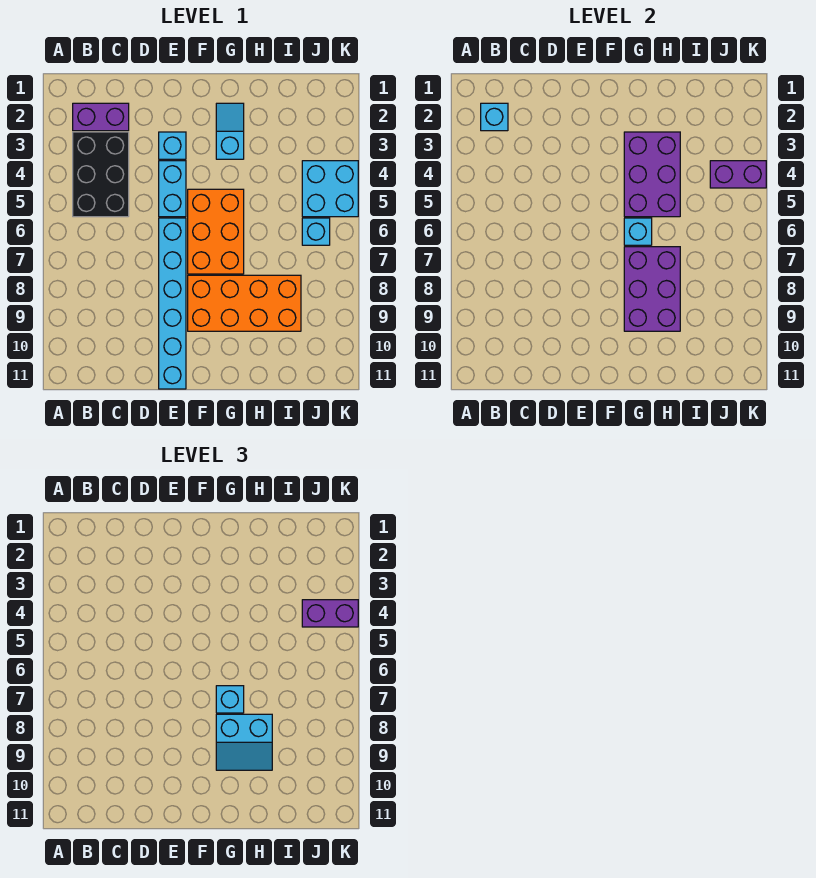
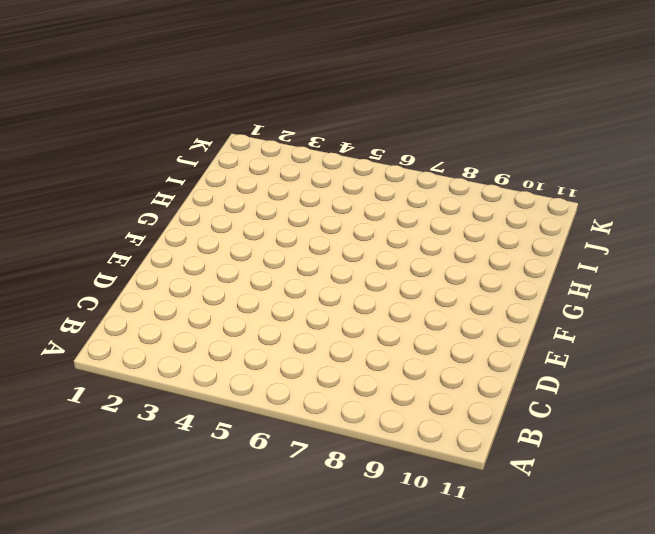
none -> purple 1x2 brick [73,103,129,131]
none -> black 2x3 brick [73,132,129,217]
none -> cyan 1x1 brick [159,132,186,159]

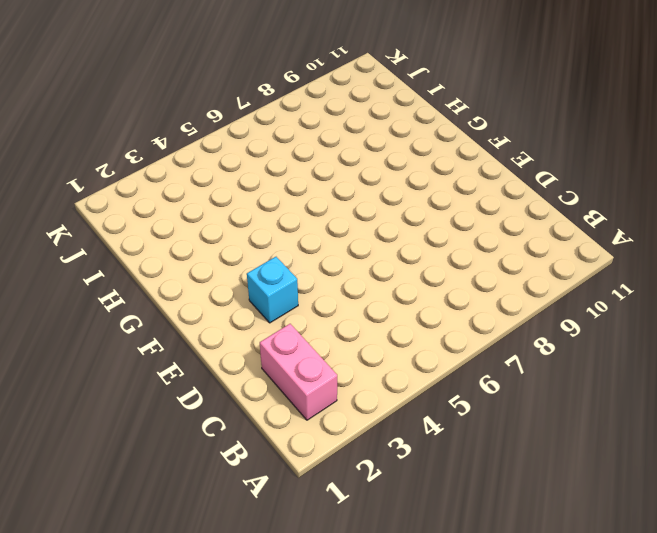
pink 1x2 brick [260,324,337,420] -> purple 1x2 brick [73,103,129,131]
none -> black 2x3 brick [73,132,129,217]
none -> cyan 1x2 brick [159,161,186,217]
none -> cyan 1x6 brick [159,218,186,389]

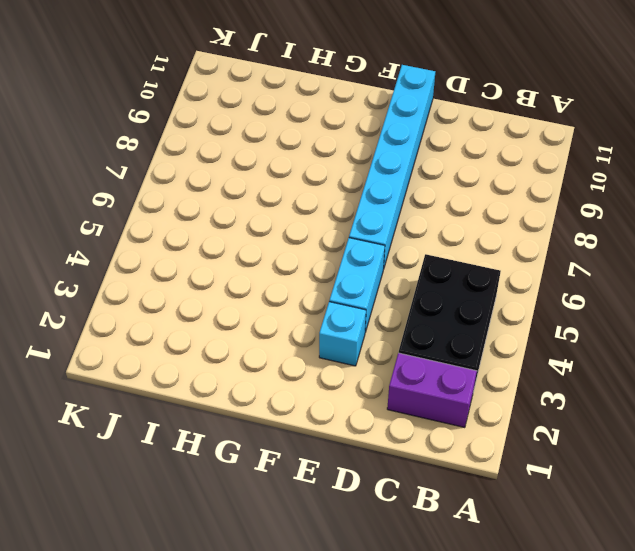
none -> orange 2x3 brick [188,189,244,274]
none -> orange 2x4 brick [188,275,301,331]
none -> cyan 1x2 slope [216,103,244,159]

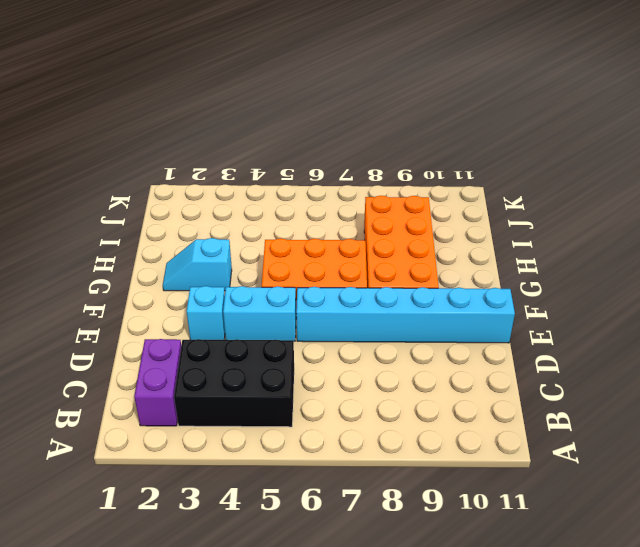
none -> cyan 2x2 brick [302,161,358,217]
none -> cyan 1x1 brick [302,218,330,245]
none -> cyan 1x1 brick [481,103,508,131]

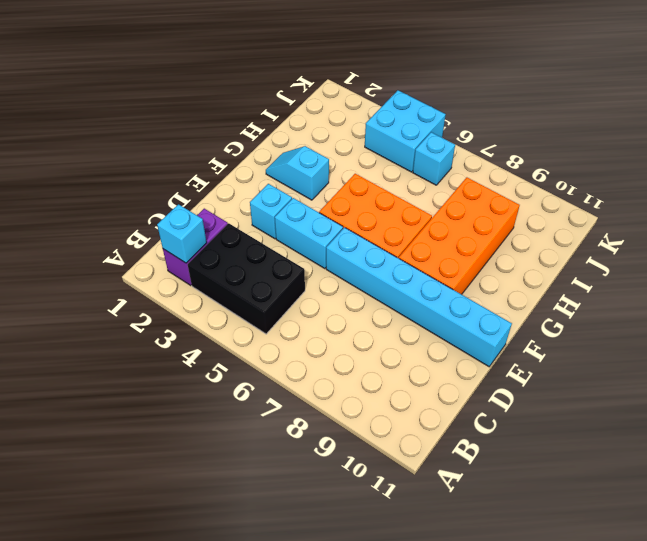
none -> purple 2x3 brick [624,132,680,217]
none -> cyan 1x1 brick [624,218,652,245]
none -> purple 2x3 brick [624,247,680,331]

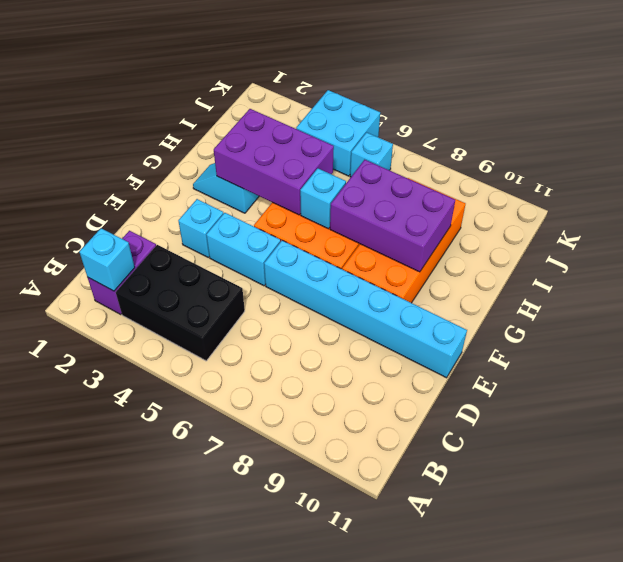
none -> purple 1x2 brick [710,161,766,188]
none -> cyan 1x1 brick [216,686,244,713]
none -> cyan 2x2 slope [216,714,272,770]

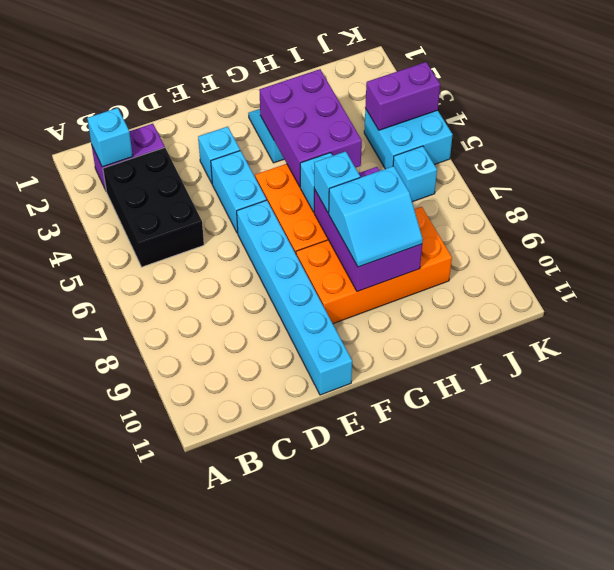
none -> purple 1x2 brick [302,600,358,627]

